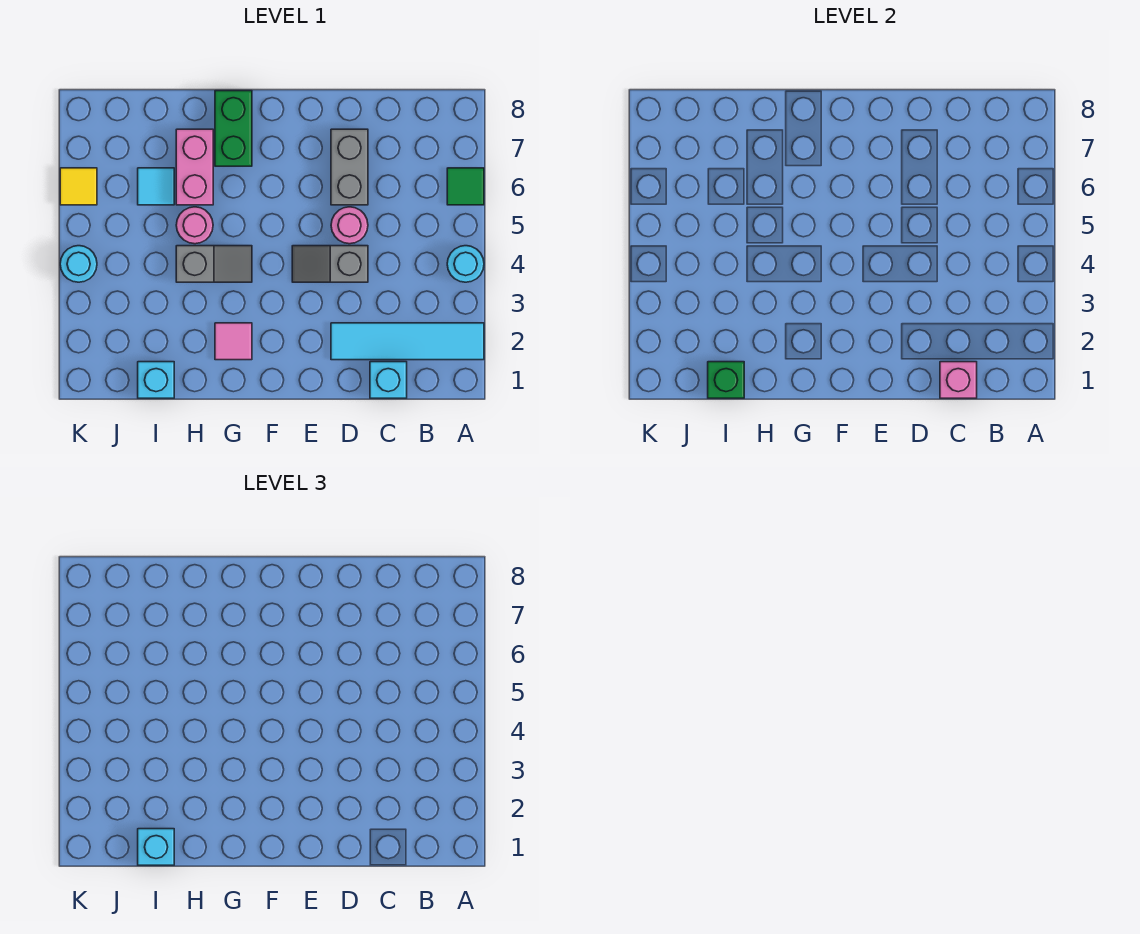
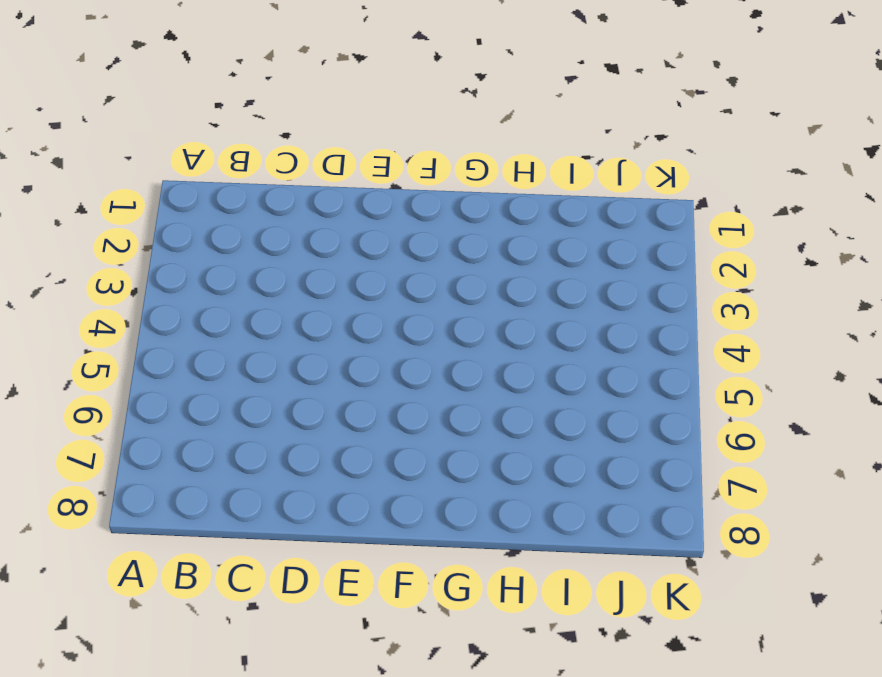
none -> cyan 1x4 tile [331,323,484,360]
none -> cyan 1x1 round brick [447,246,484,282]
none -> green 1x1 tile [447,168,484,205]

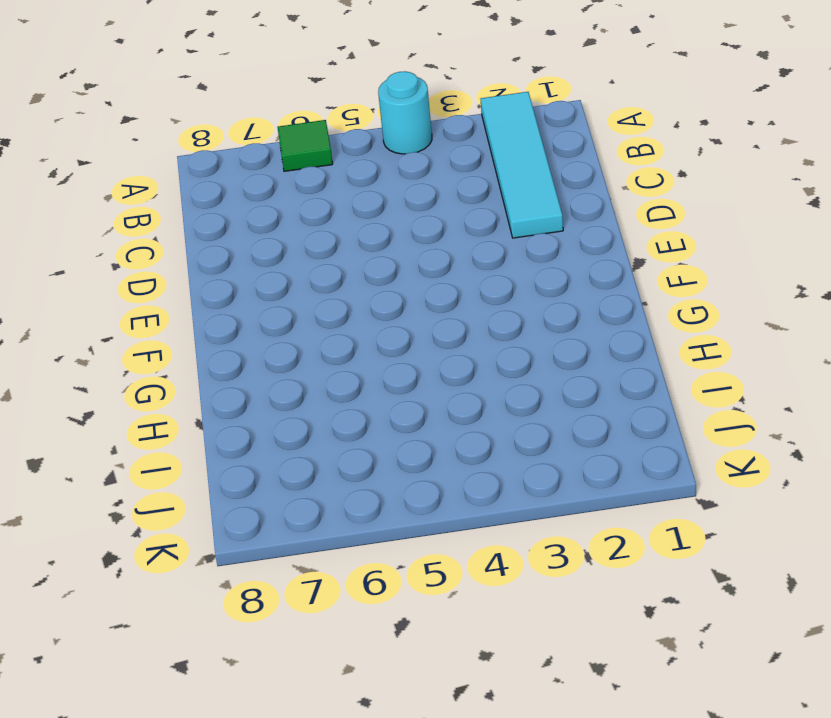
none -> cyan 1x1 brick [370,362,407,398]
none -> grey 1x2 slope [292,246,368,282]
none -> pink 1x1 round brick [331,207,368,244]

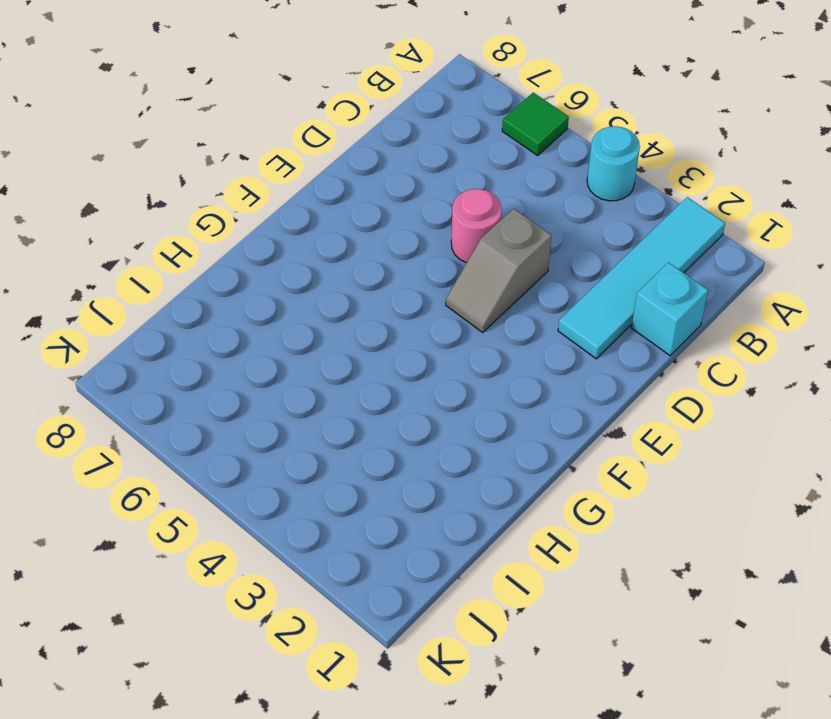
none -> grey 1x2 brick [331,129,368,205]
none -> pink 1x1 tile [215,323,252,360]
none -> grey 1x2 slope [176,246,252,282]

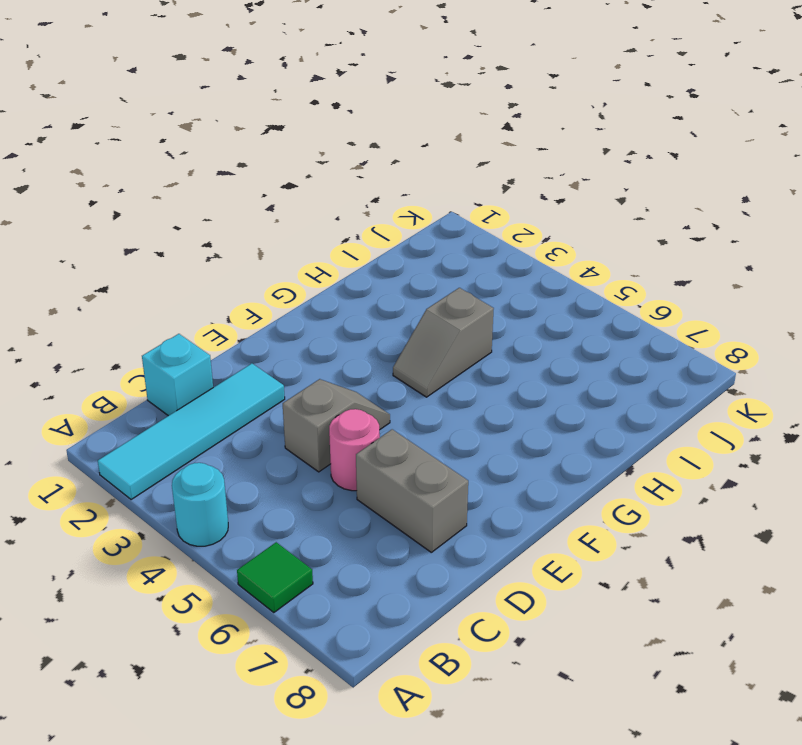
none -> pink 1x1 tile [215,323,252,360]
none -> green 1x2 brick [215,91,252,166]
none -> pink 1x1 round brick [176,207,213,244]

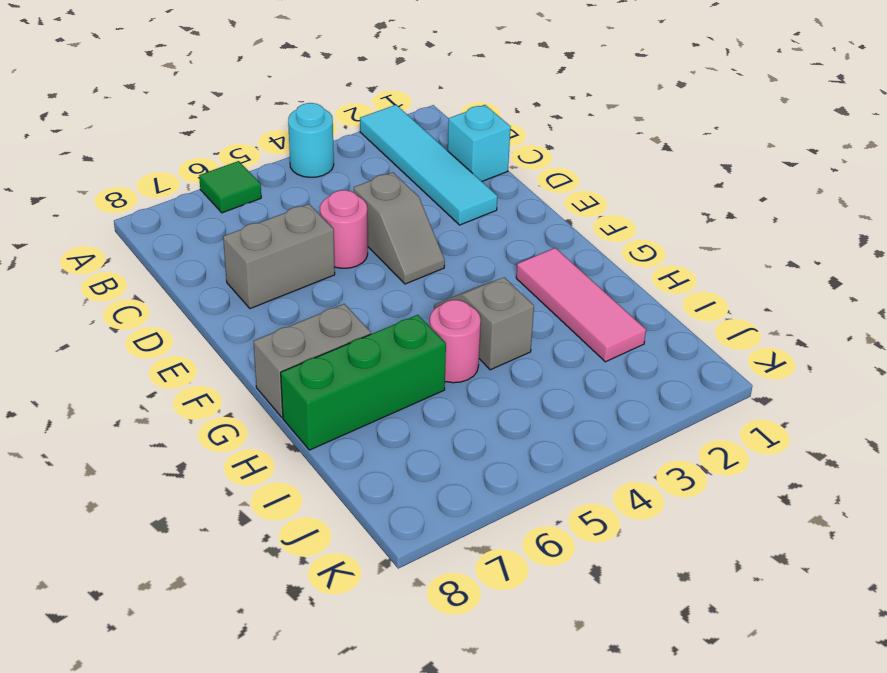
pink 1x3 tile [516,248,646,362] -> pink 1x1 tile [215,323,252,360]
grey 1x2 brick [253,304,371,417] -> green 1x2 brick [215,91,252,166]
green 1x3 brick [281,315,446,450] -> pink 1x2 brick [176,129,213,205]
none -> cyan 1x1 brick [138,362,174,398]
none -> cyan 1x1 tile [138,168,174,205]
none -> cyan 1x1 round brick [60,246,97,282]

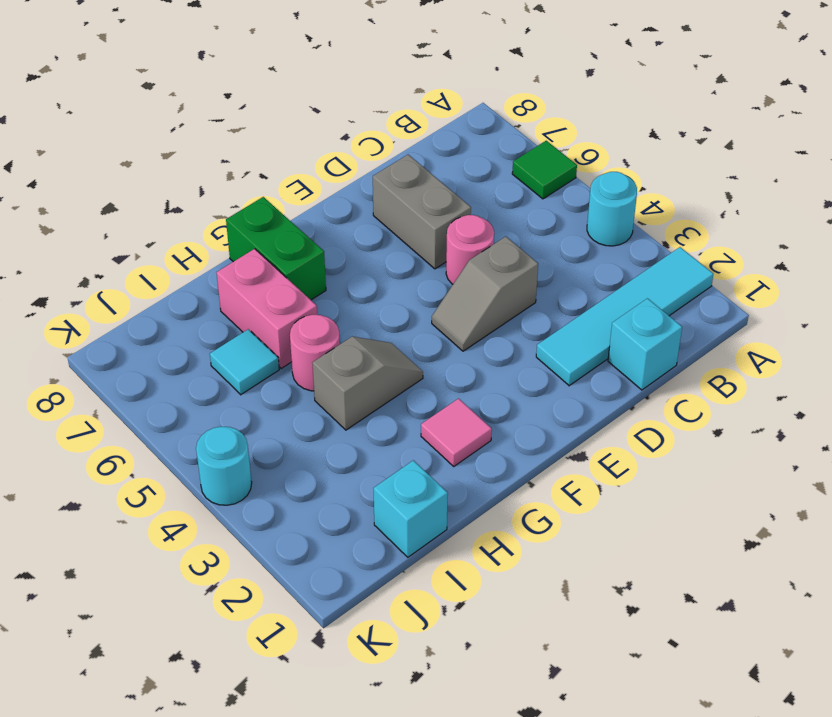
none -> yellow 1x1 tile [60,168,97,205]
none -> pink 1x1 brick [940,362,977,398]
none -> green 1x1 brick [708,362,744,398]

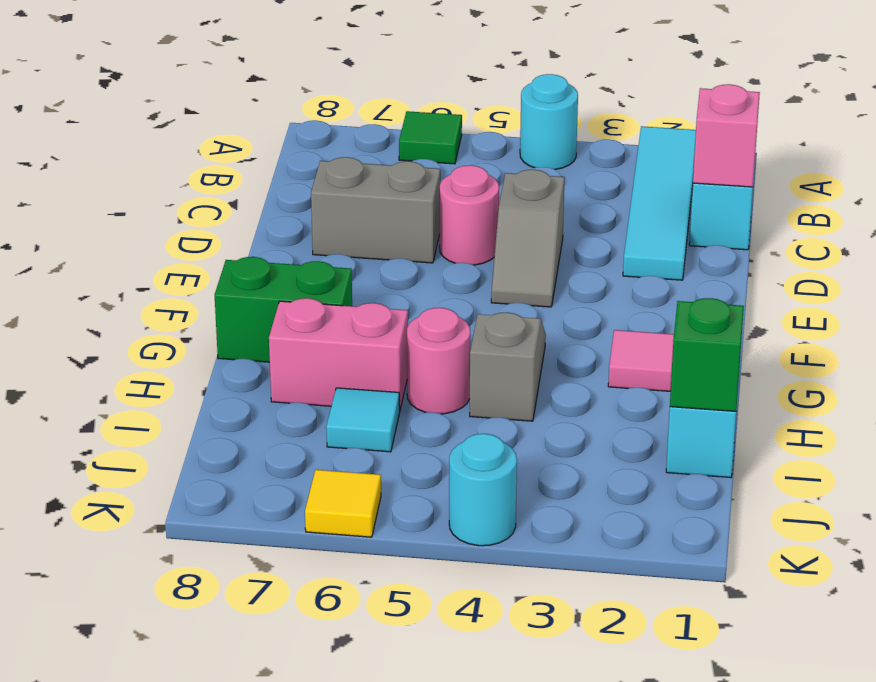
none -> cyan 1x1 brick [138,829,174,865]

